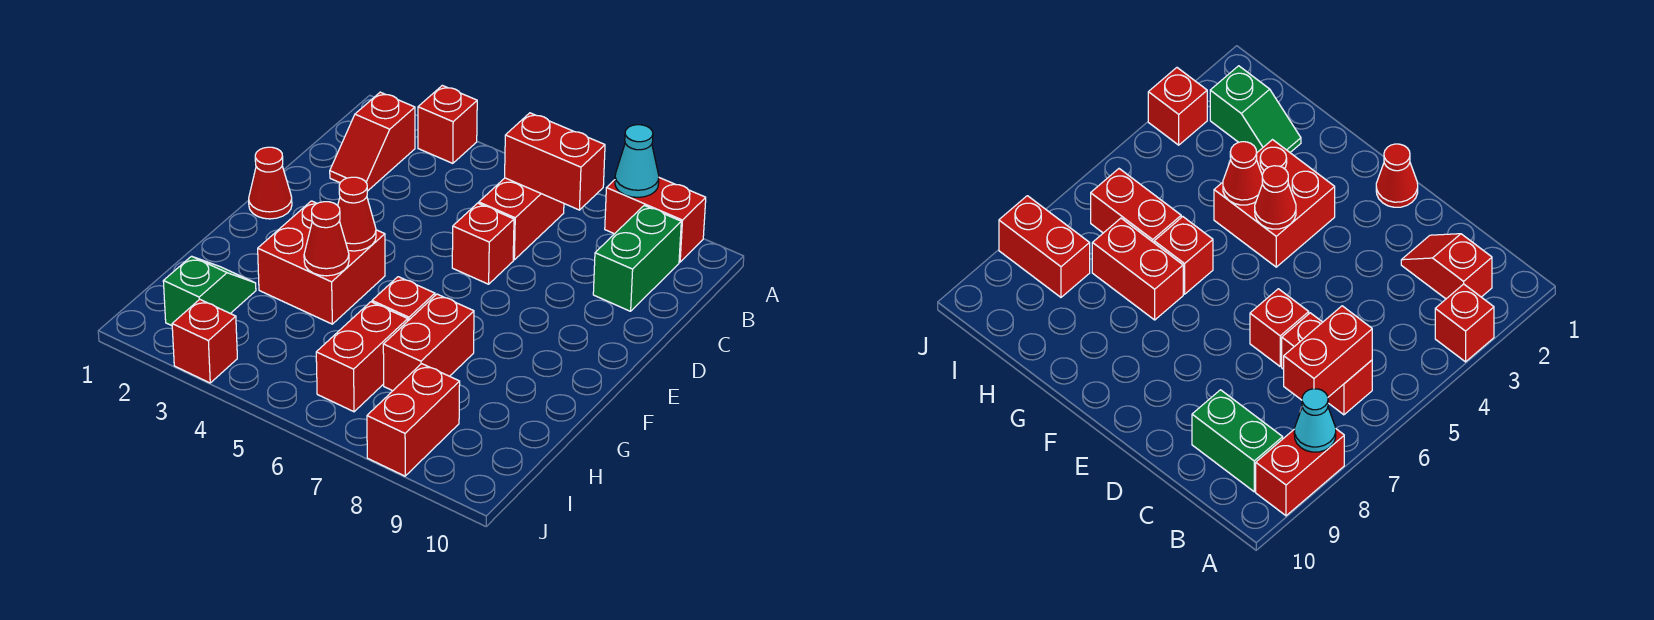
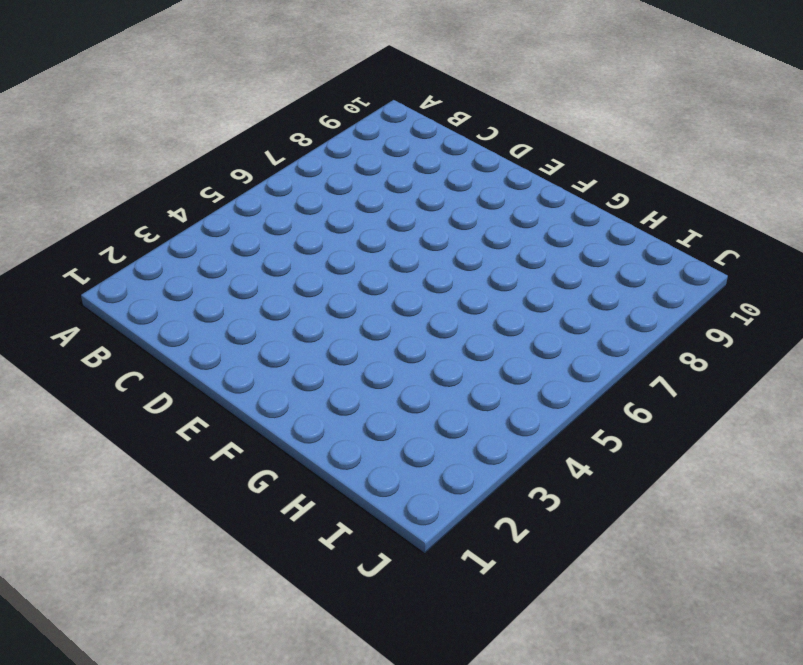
none -> red 1x1 brick [418,85,477,163]
none -> red 1x2 brick [605,178,706,262]
none -> red 1x2 slope [330,92,415,191]

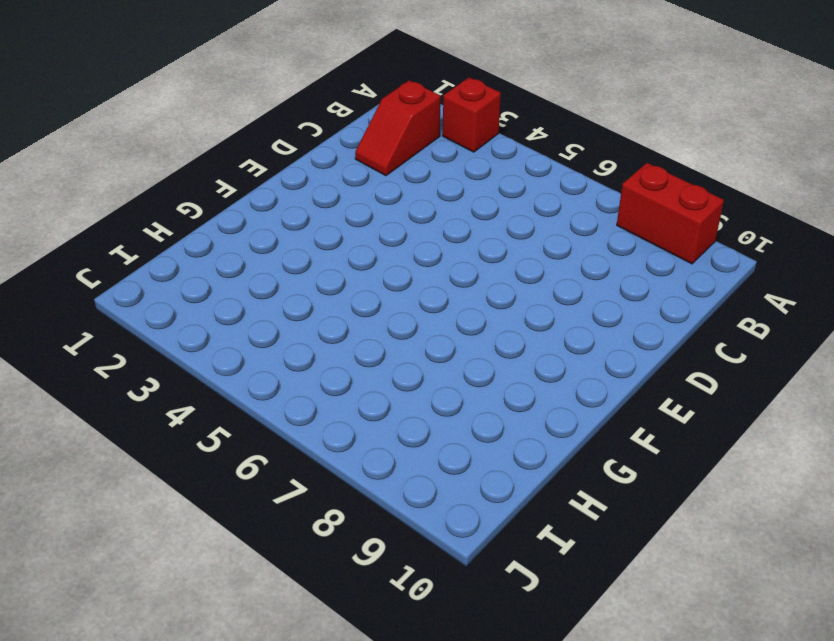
none -> red 1x2 brick [479,178,564,260]
none -> green 1x2 brick [593,206,681,311]
none -> red 1x1 brick [452,203,514,284]

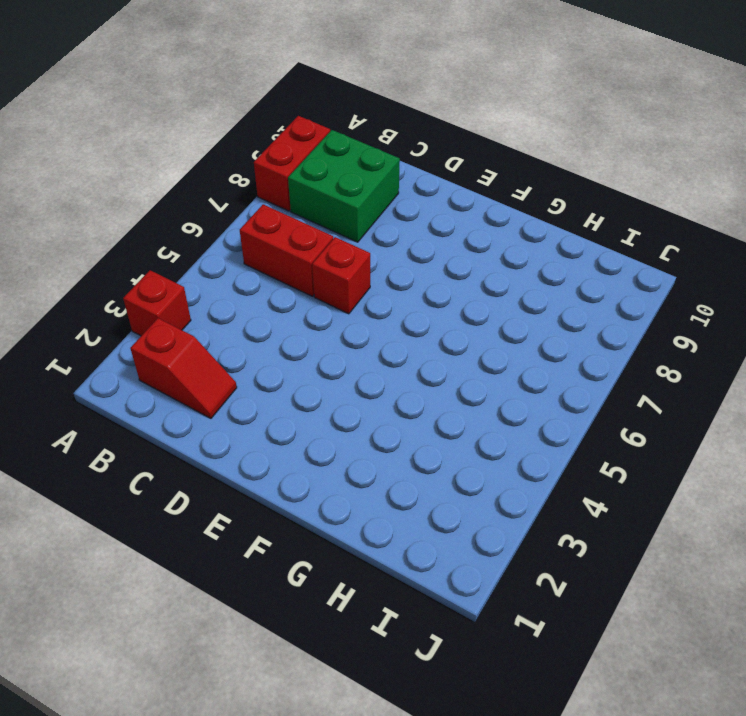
green 2x2 brick [288,130,400,242] -> green 1x2 brick [593,206,681,311]
none -> red 1x1 cone [249,147,292,219]
none -> red 2x2 brick [258,201,385,324]
none -> red 1x1 brick [372,277,435,321]

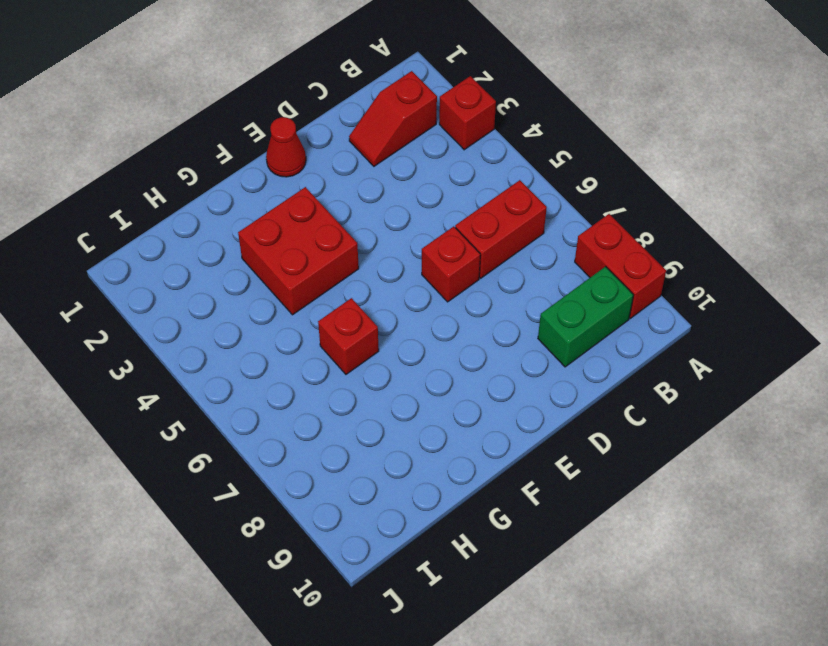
none -> red 1x2 brick [383,294,474,391]
none -> green 1x2 slope [163,256,256,326]
none -> red 1x2 brick [316,302,408,412]

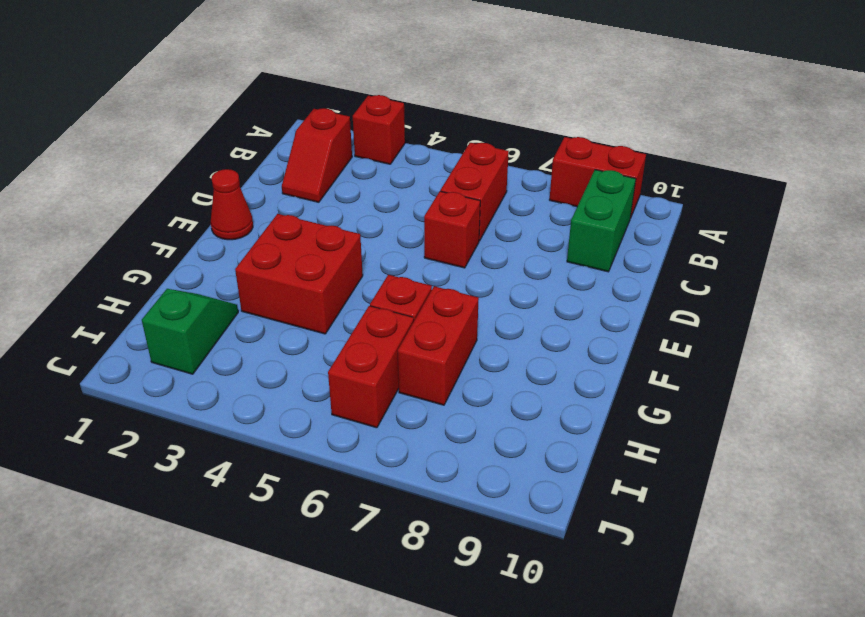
none -> red 1x2 brick [367,364,460,476]
none -> red 1x1 brick [172,299,237,383]
none -> cyan 1x1 cone [615,125,659,197]

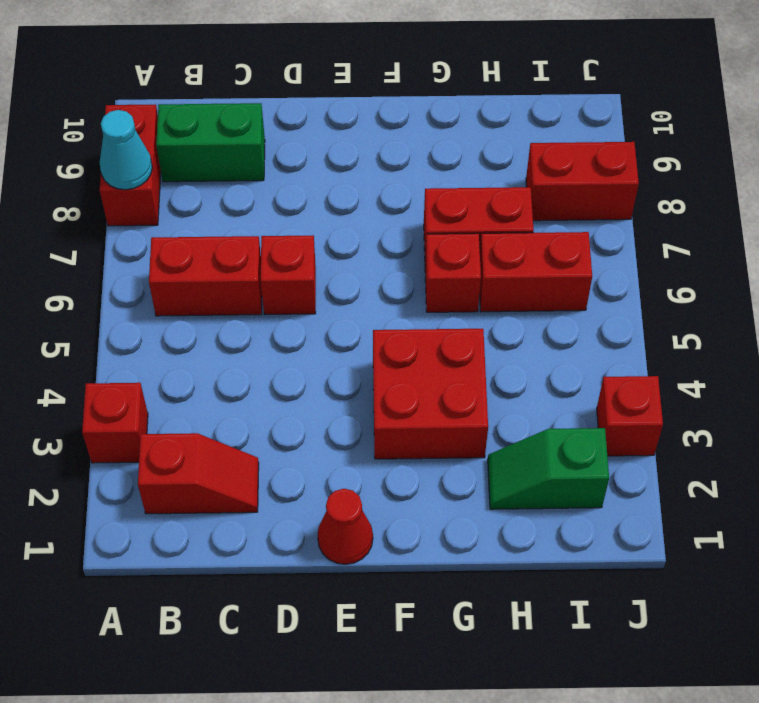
none -> red 1x2 brick [505,113,605,210]
none -> red 1x1 cone [338,177,376,251]
none -> red 1x1 cone [304,202,349,276]

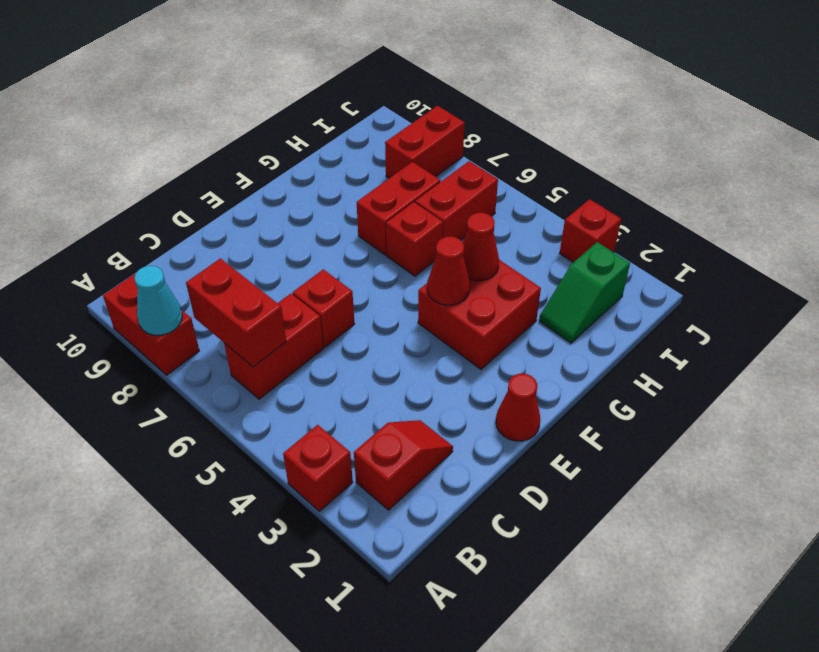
none -> green 1x2 brick [593,206,681,311]

